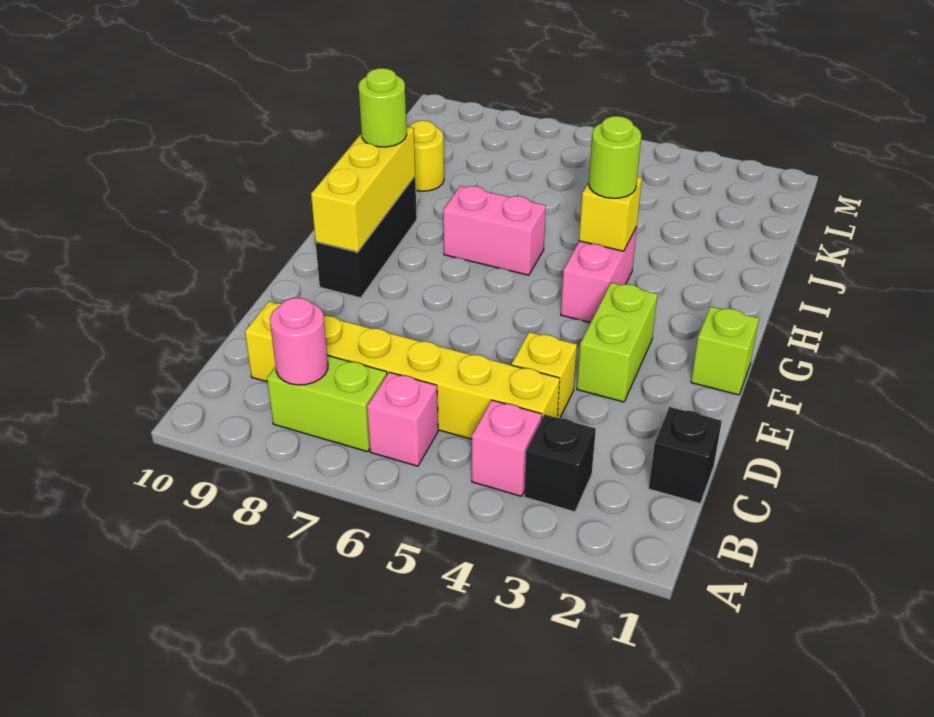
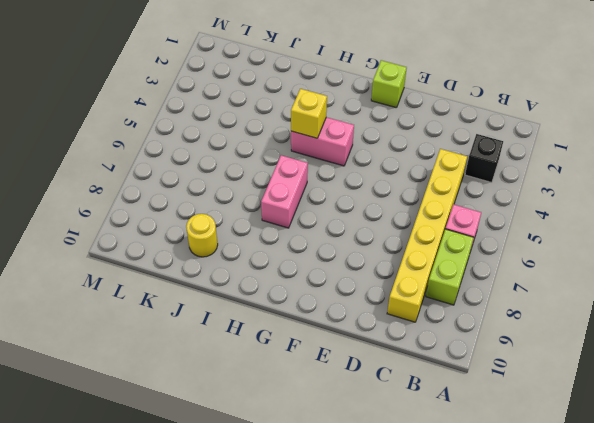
none -> pink 1x1 brick [472,400,542,496]
none -> black 1x1 brick [649,407,722,504]
none -> yellow 1x1 brick [511,332,577,419]

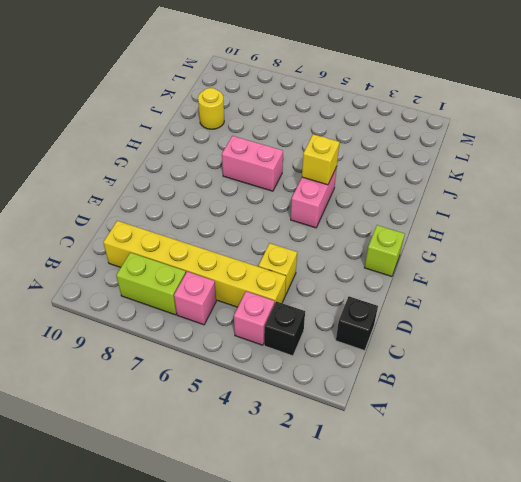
none -> lime 1x2 brick [577,283,658,402]
none -> black 1x3 brick [316,176,417,298]
none -> pink 1x1 round brick [270,298,328,385]

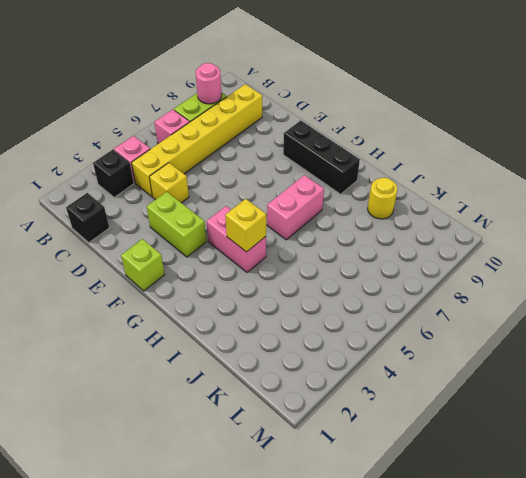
none -> yellow 1x3 brick [311,127,415,252]
none -> lime 1x1 round brick [589,116,641,198]
none -> lime 1x1 round brick [358,68,407,147]

